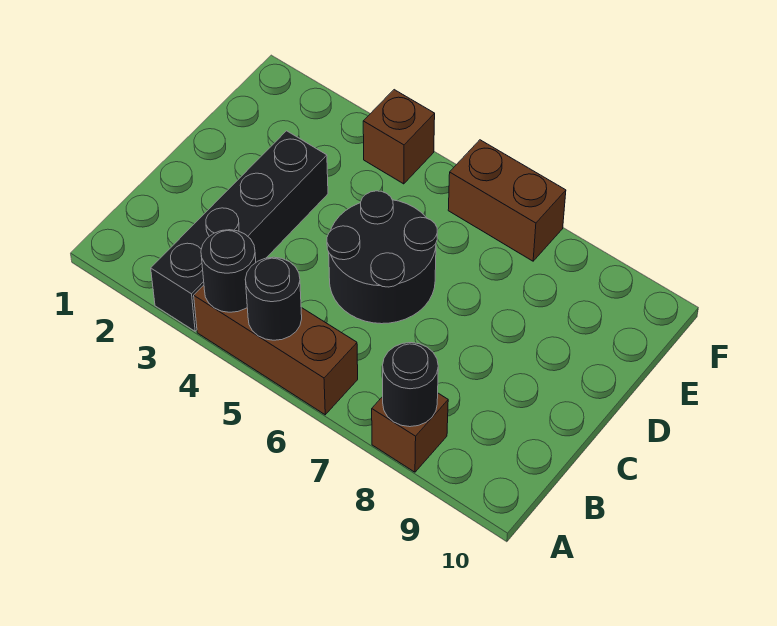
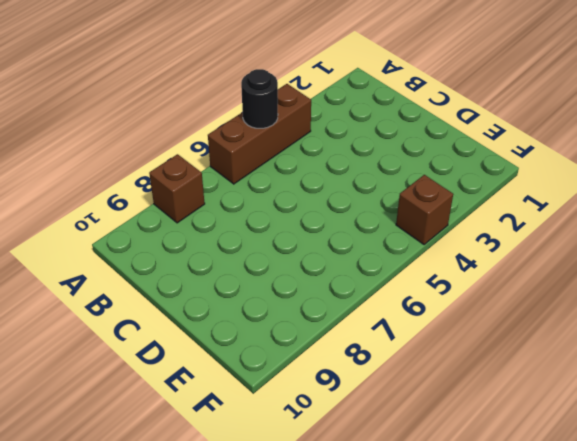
none -> black 1x4 brick [151,131,328,331]
none -> black 2x2 round brick [327,191,437,324]

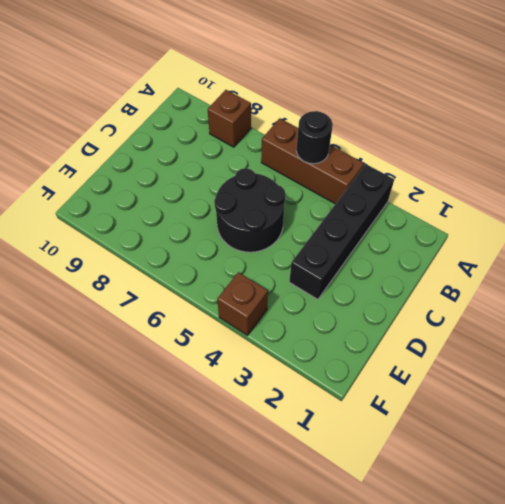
none -> brown 1x2 brick [448,140,566,261]
none -> black 1x1 round brick [201,230,256,312]

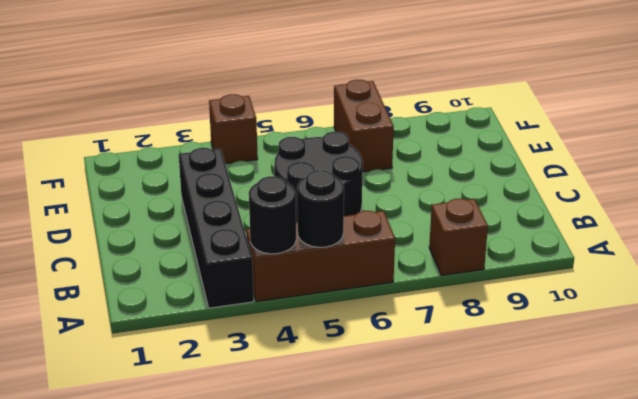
brown 1x2 brick [334,80,394,172] -> brown 1x2 brick turned to [448,140,566,261]
none -> black 1x1 round brick [383,343,438,427]

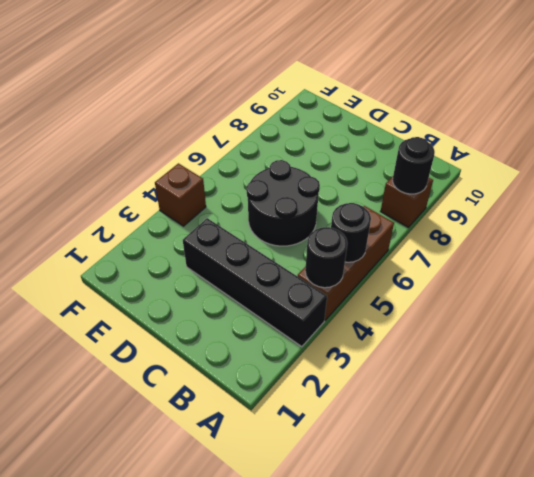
none -> brown 1x2 brick [448,140,566,261]

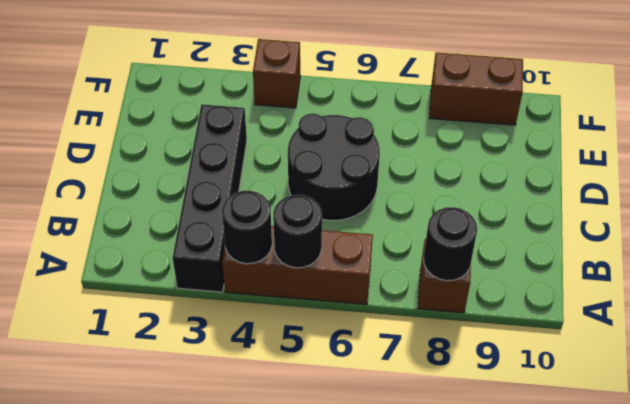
brown 1x2 brick [430,52,523,125] -> brown 1x2 brick moved to [448,140,566,261]

